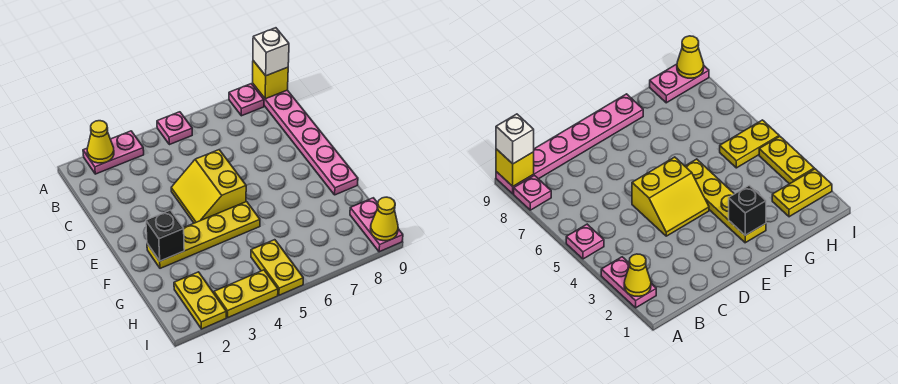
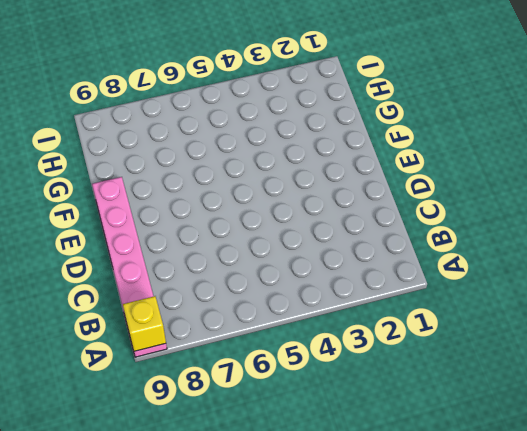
none -> pink 1x2 plate [83,131,144,174]
none -> pink 1x1 plate [157,112,192,145]
none -> pink 1x1 plate [229,84,264,116]

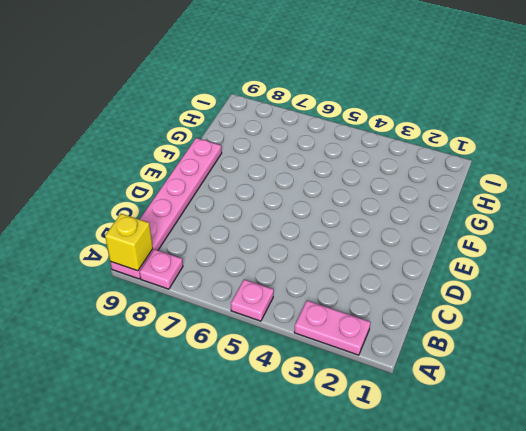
none -> yellow 2x2 slope [171,150,246,223]
none -> yellow 1x4 plate [147,202,260,268]
none -> yellow 1x2 plate [174,272,226,329]

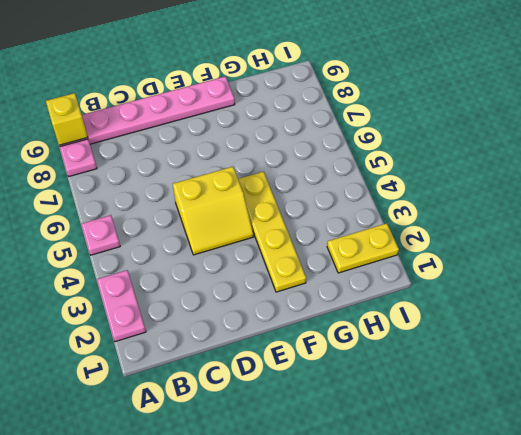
none -> yellow 1x2 plate [251,240,303,295]
none -> pink 1x2 plate [350,198,403,252]
none -> yellow 1x2 plate [214,270,278,317]

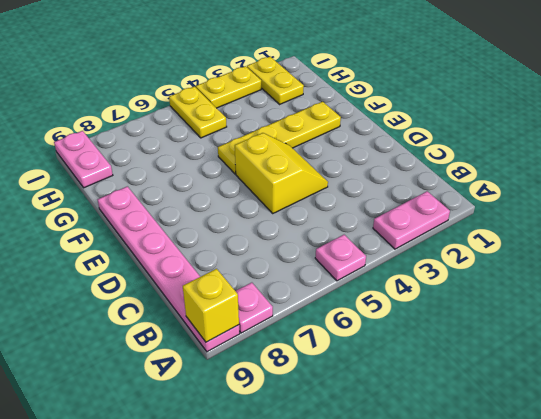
none -> yellow 1x1 cone [87,121,114,163]
none -> black 1x1 brick [146,210,184,261]
none -> yellow 1x1 cone [371,197,398,241]

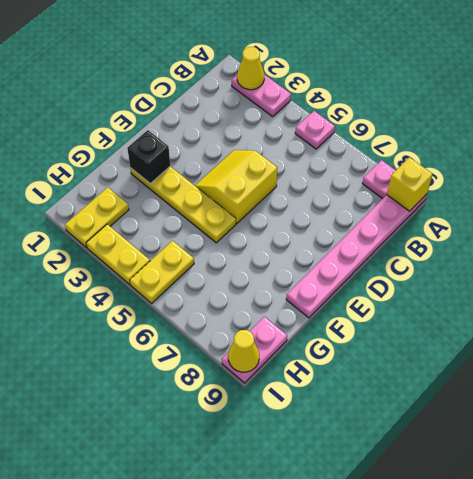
none -> white 1x1 brick [253,28,289,76]

